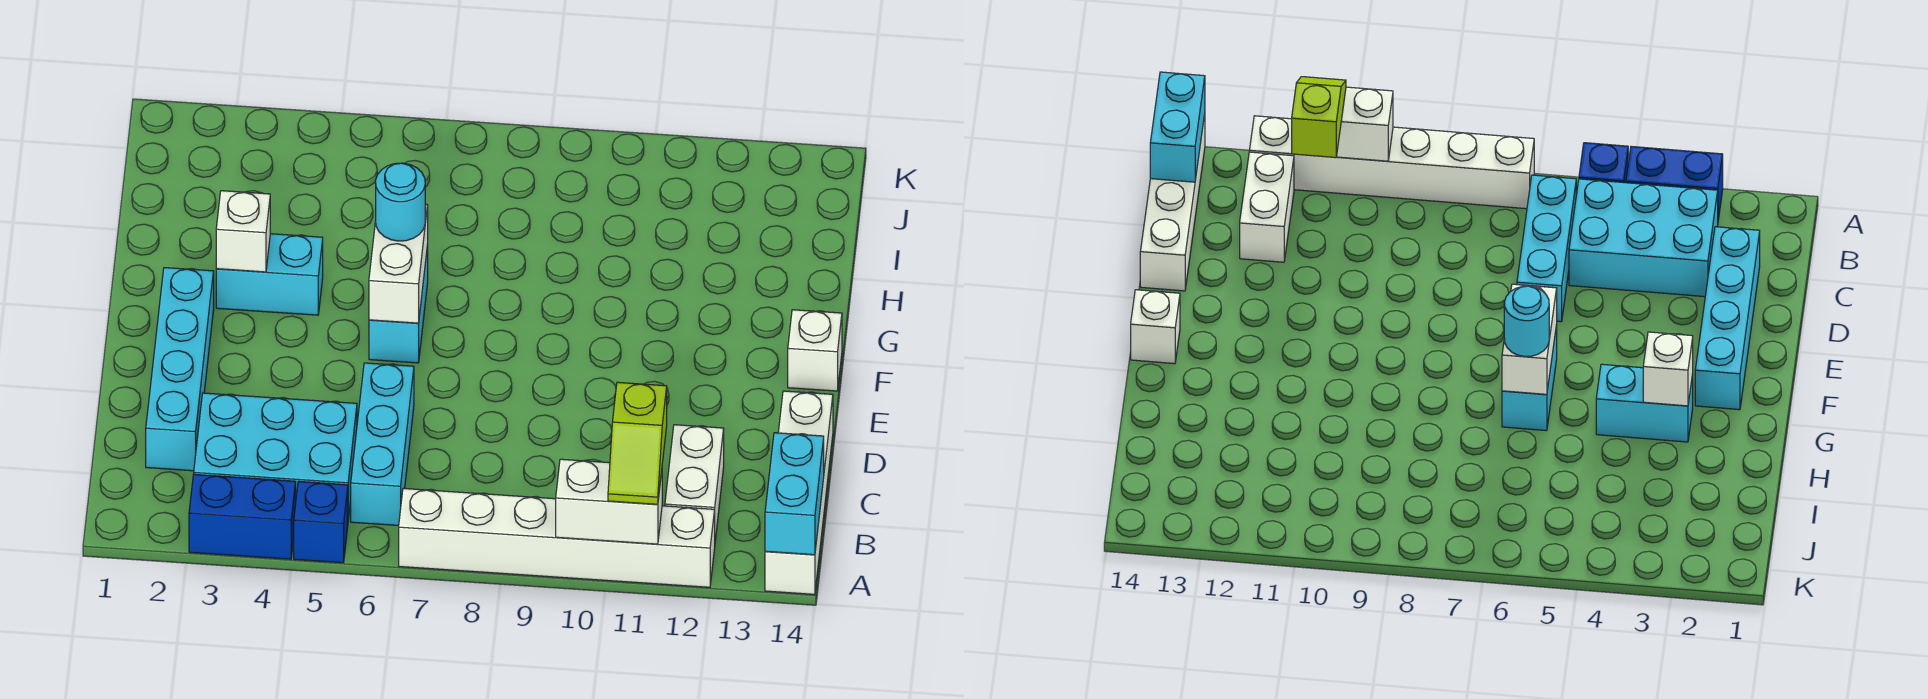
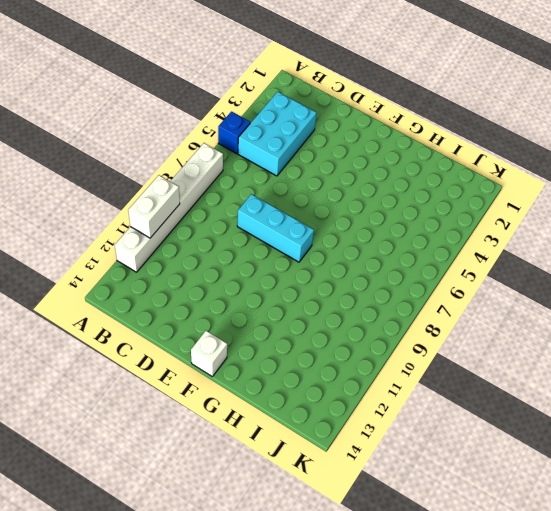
cyan 1x3 brick [237,194,314,262] -> cyan 1x3 brick moved to [351,363,414,526]
none -> blue 1x2 brick [189,474,296,559]
none -> white 1x4 brick [765,391,833,594]
none -> white 1x2 brick [665,425,724,540]

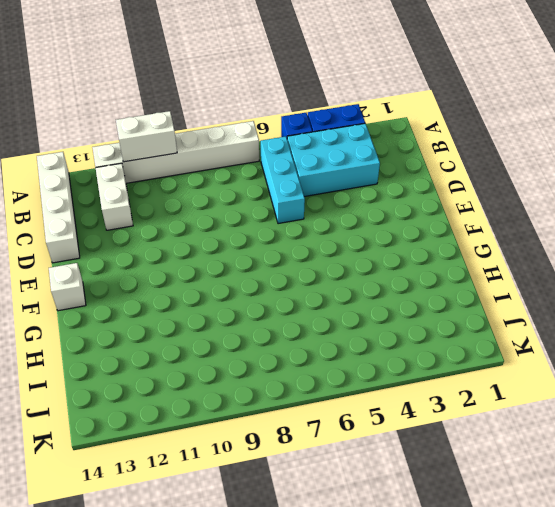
none -> cyan 1x4 brick [146,268,214,471]
none -> cyan 1x2 brick [369,245,428,363]
none -> cyan 1x2 brick [216,234,323,315]

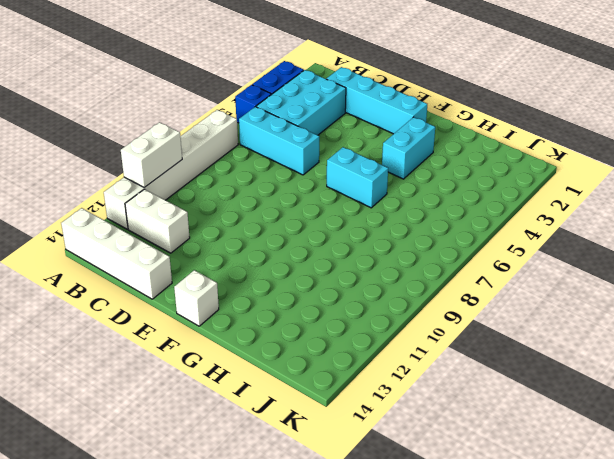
none -> cyan 1x2 brick [765,433,824,555]
none -> white 1x2 brick [369,204,428,323]
none -> white 1x1 brick [216,191,270,272]

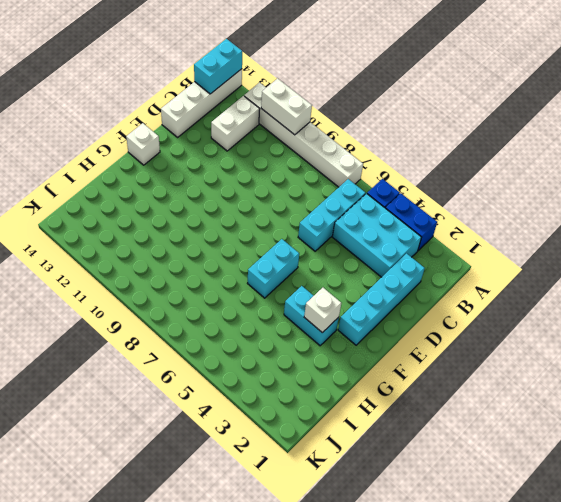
none -> white 1x2 brick [369,204,428,323]
none -> lime 1x2 slope [608,382,667,504]
none -> cyan 1x1 round brick [376,163,425,241]

